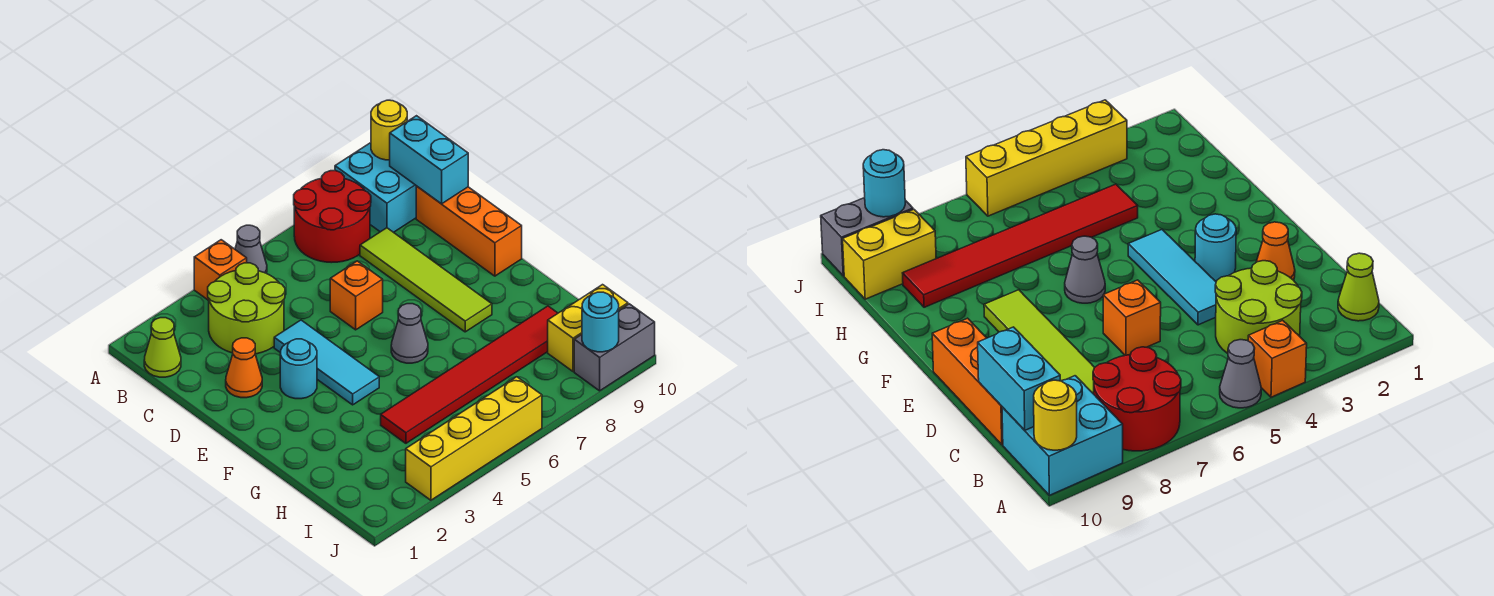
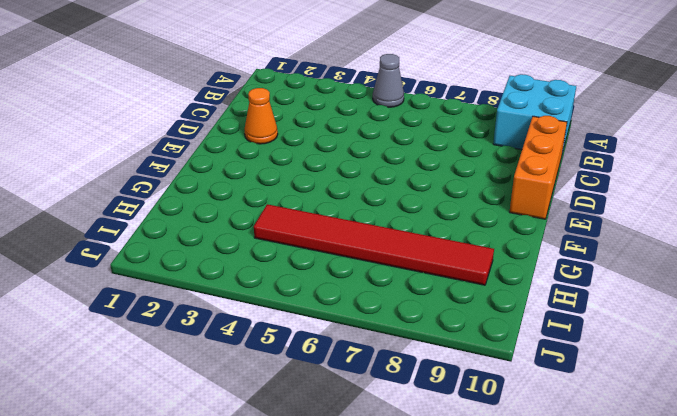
none -> orange 1x1 brick [194,240,247,301]
none -> red 2x2 round brick [294,171,371,263]
none -> lime 1x1 cone [144,318,181,377]

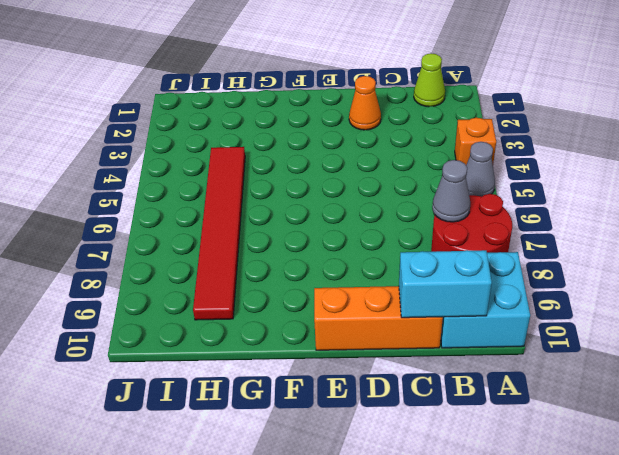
grey 1x1 cone [432,160,470,222] -> grey 1x1 cone moved to [391,304,428,363]
none -> lime 2x2 round brick [208,263,285,354]
none -> lime 1x4 tile [360,228,492,332]
none -> cyan 1x3 tile [274,320,379,405]

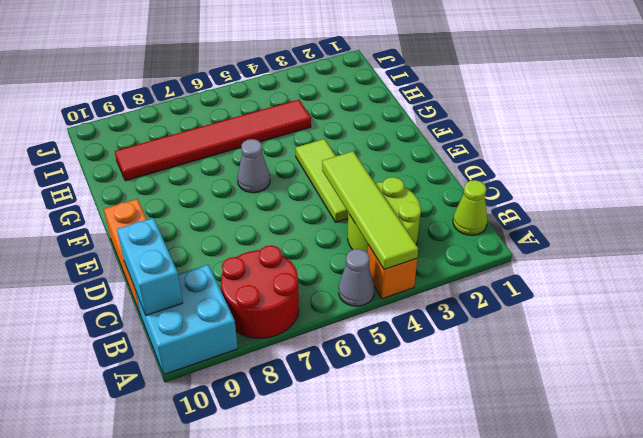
lime 1x4 tile [322,151,418,270] -> lime 1x4 tile moved to [360,228,492,332]
lime 1x3 tile [295,139,348,222] -> cyan 1x3 tile [274,320,379,405]
none -> orange 1x1 cone [226,338,262,398]
none -> orange 1x1 brick [330,261,383,330]
none -> cyan 1x1 round brick [280,339,317,399]

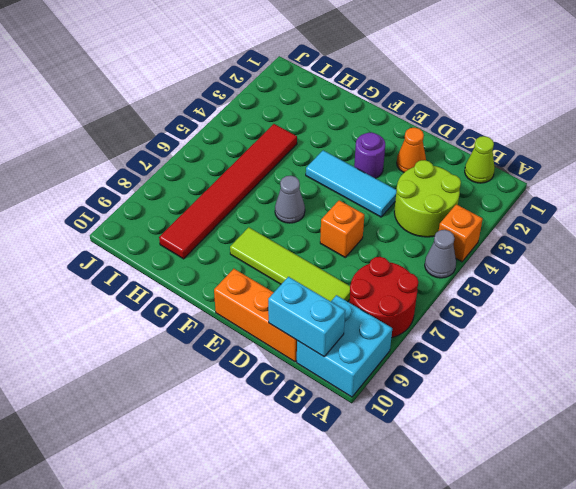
purple 1x1 round brick [354,132,385,178] -> cyan 1x1 round brick [280,339,317,399]
none -> yellow 1x2 brick [548,285,628,372]
none -> yellow 1x4 brick [406,377,542,500]
none -> grey 1x2 brick [574,304,655,391]

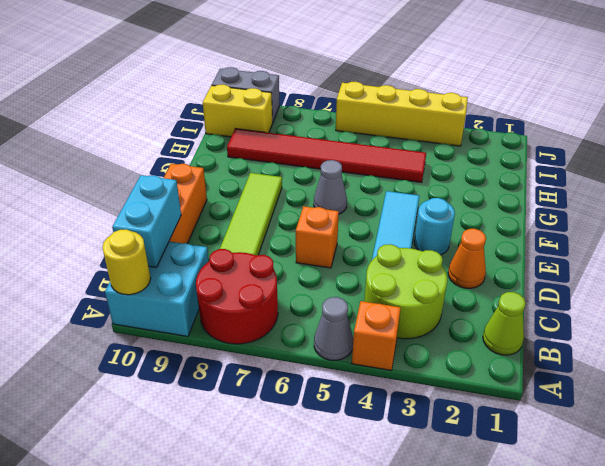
none -> cyan 1x1 round brick [582,292,619,352]

